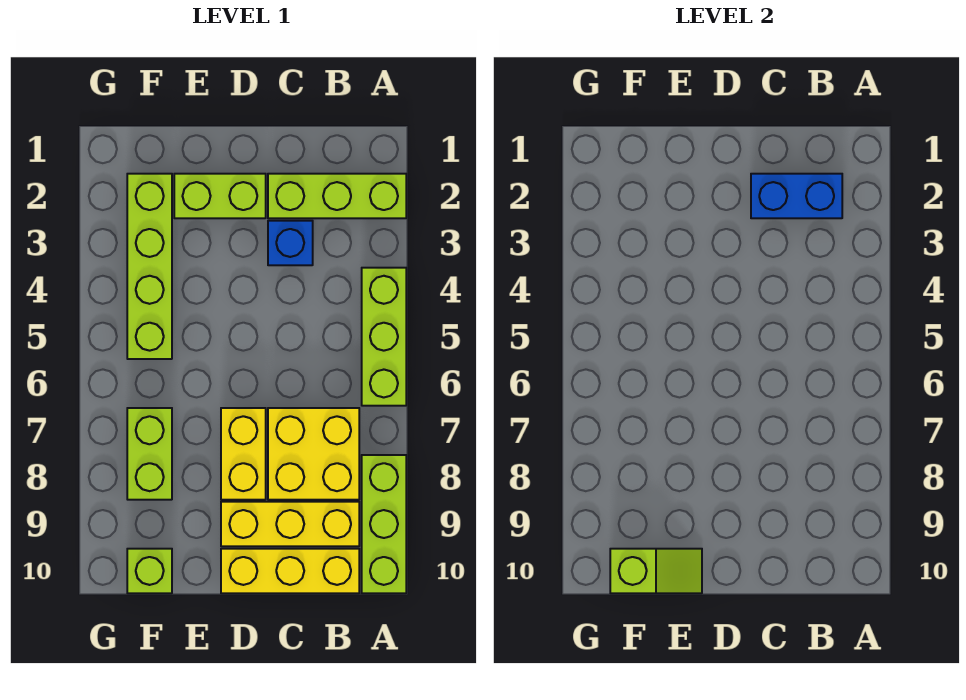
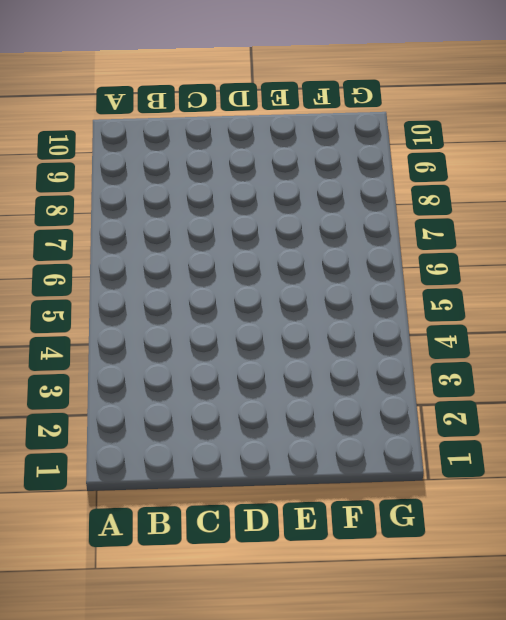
none -> lime 1x3 brick [268,174,406,218]
none -> lime 1x3 brick [362,268,406,406]
none -> lime 1x3 brick [362,455,406,593]

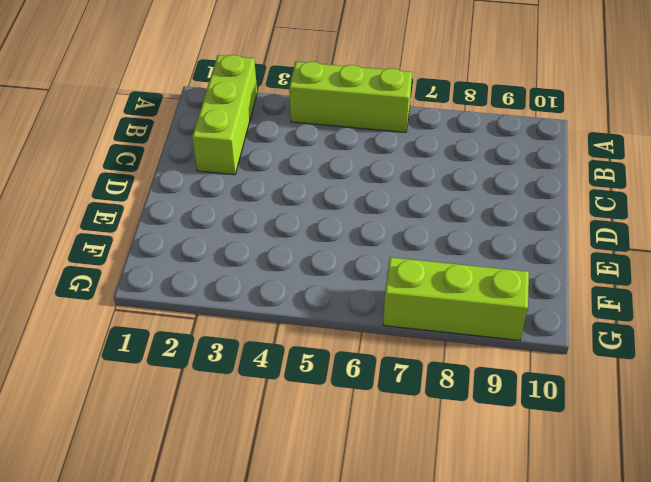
lime 1x3 brick [383,257,529,340] -> lime 1x3 brick moved to [362,455,406,593]
none -> yellow 2x2 brick [268,408,359,500]
none -> yellow 1x3 brick [221,502,359,546]
none -> yellow 1x3 brick [221,549,359,593]

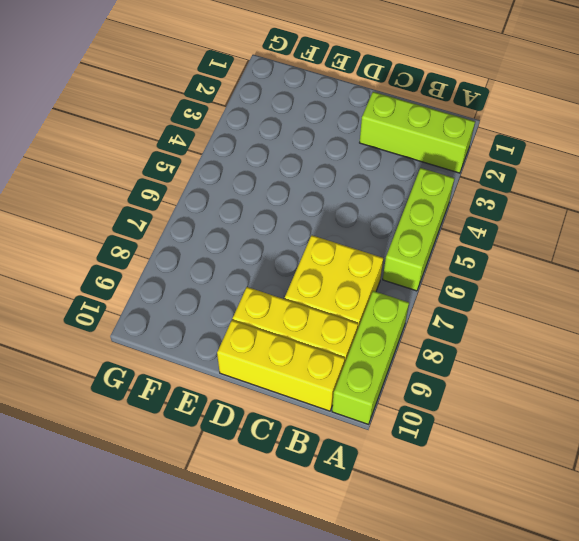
none -> blue 1x1 brick [268,221,313,265]
none -> lime 1x2 brick [174,174,266,218]
none -> yellow 1x2 brick [221,408,266,500]

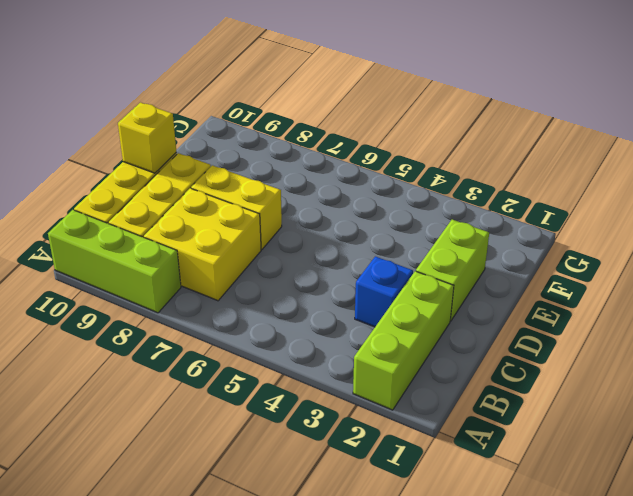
yellow 1x1 brick [118,103,176,173] -> none
none -> lime 1x3 brick [362,268,406,406]
none -> lime 1x4 brick [127,174,172,359]
none -> lime 1x2 brick [127,408,172,500]

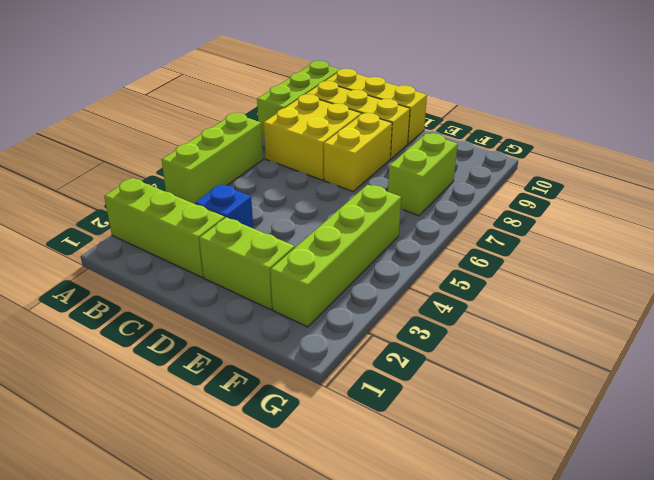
none -> lime 1x1 brick [127,549,172,593]
none -> blue 1x2 brick [751,174,842,218]
none -> lime 1x2 slope [610,549,702,593]

